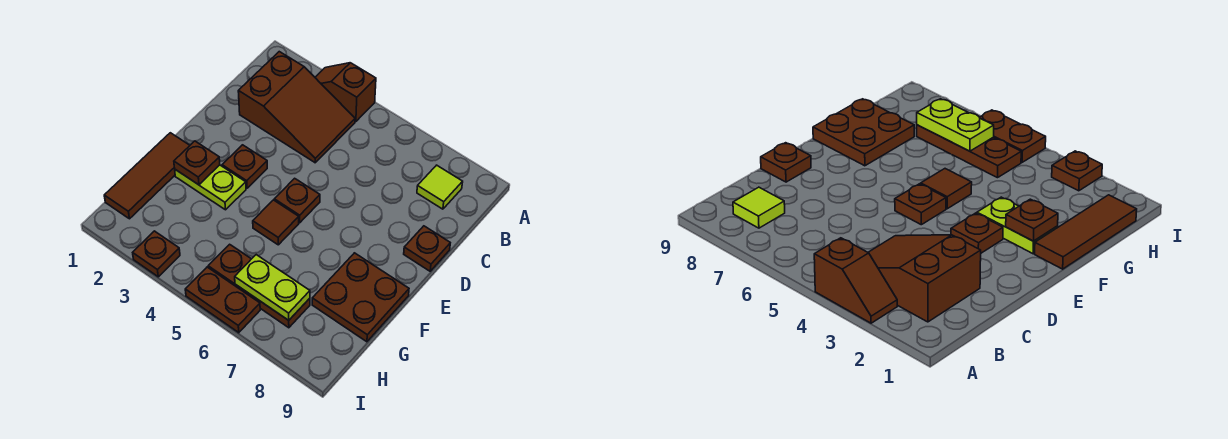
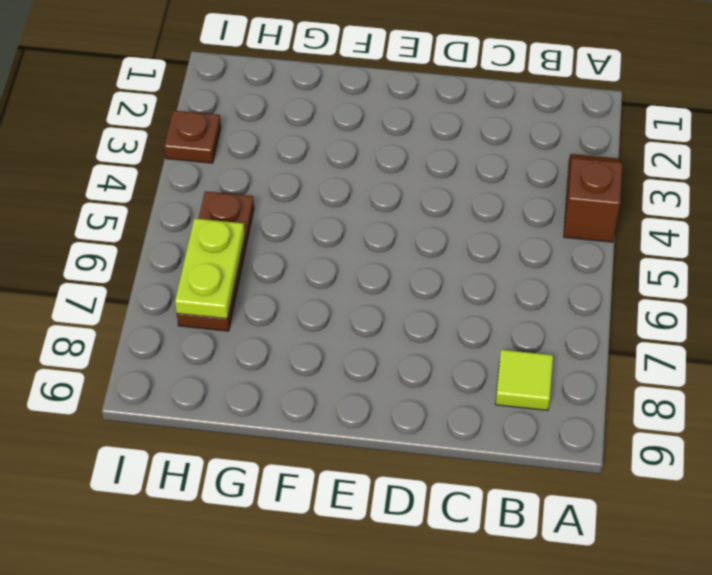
none -> brown 2x3 slope [238,52,355,163]
none -> brown 1x1 plate [404,226,450,271]
none -> brown 1x1 plate [222,145,267,188]

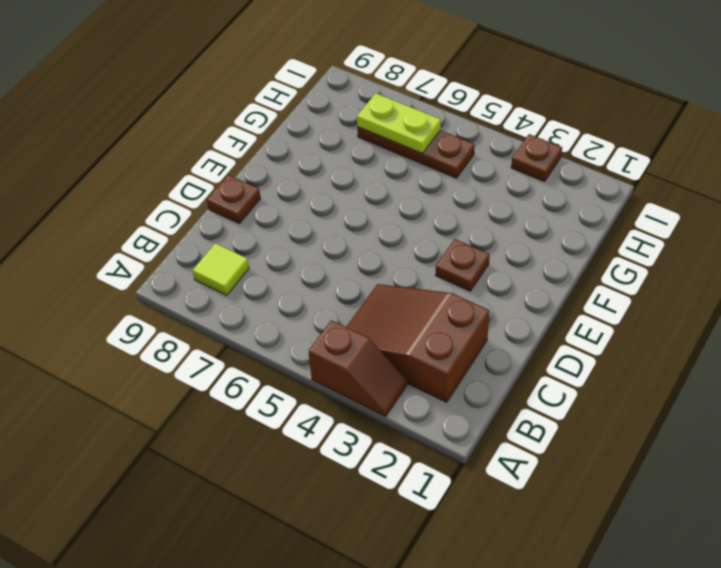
none -> brown 1x1 plate [274,178,320,223]
none -> brown 1x3 tile [104,133,190,219]
none -> lime 1x2 plate [175,165,246,210]

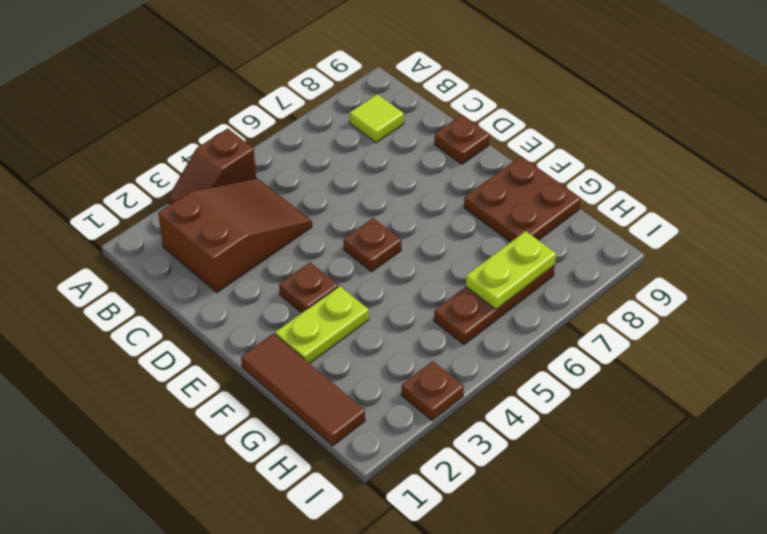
none -> brown 1x1 tile [253,200,299,245]
none -> brown 1x2 plate [185,267,260,333]
none -> brown 1x1 plate [174,141,220,185]

